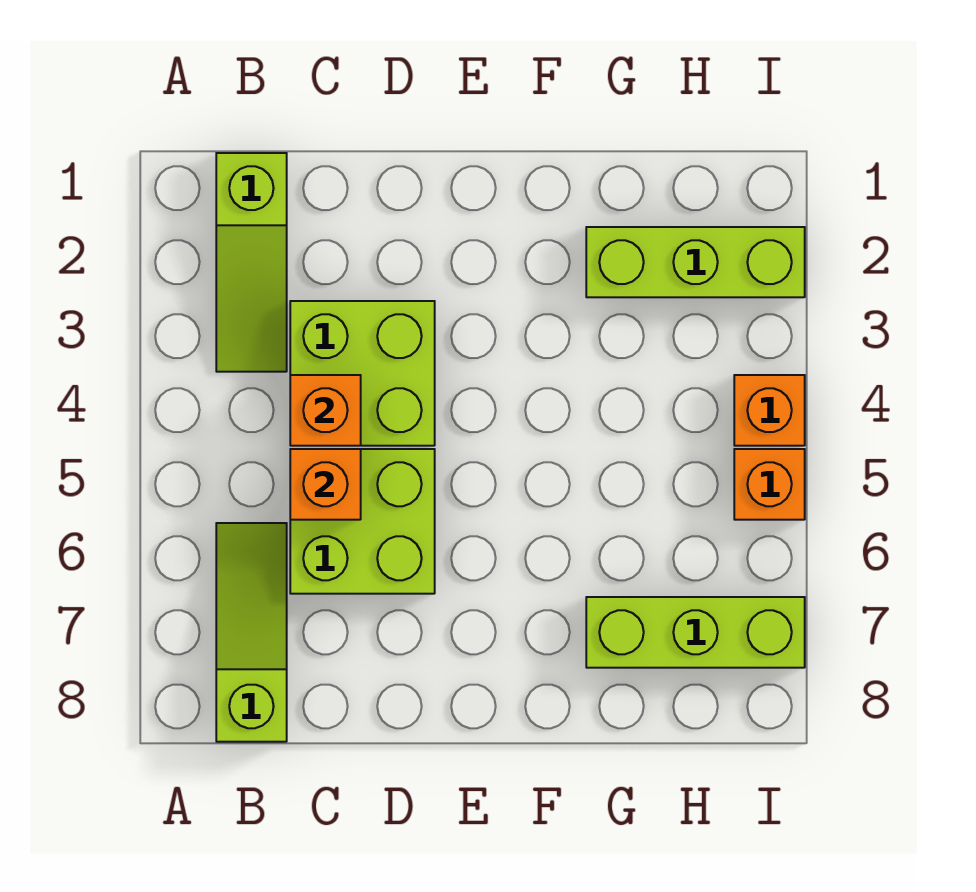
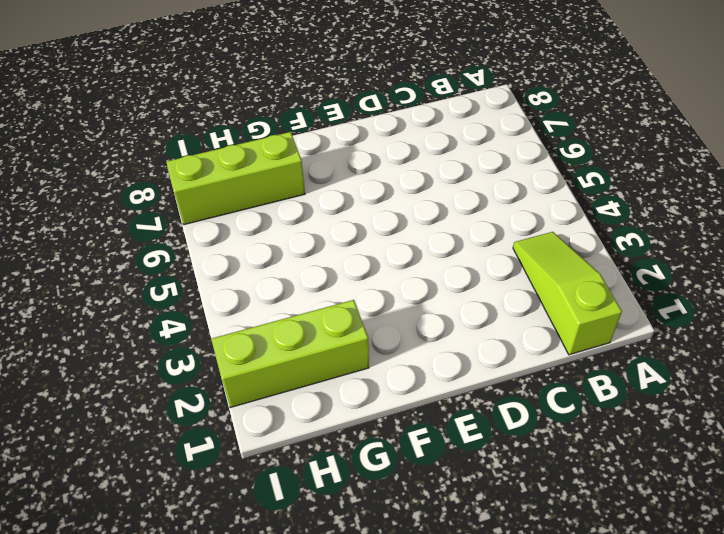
none -> lime 1x3 slope [216,523,287,742]
none -> lime 2x2 brick [290,301,435,446]

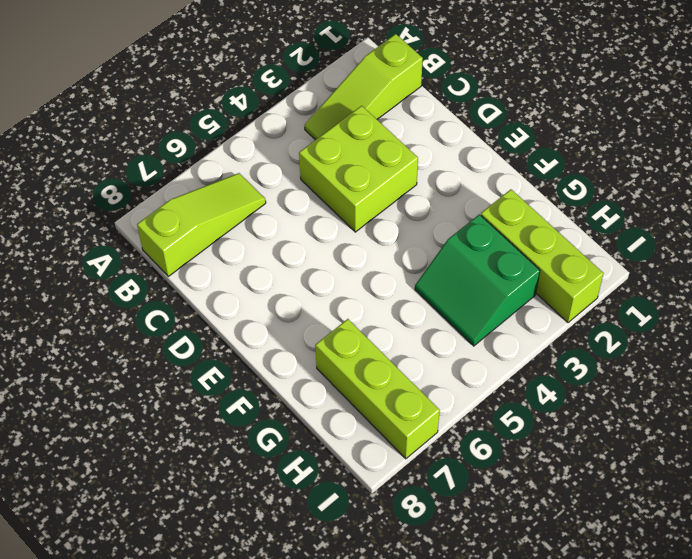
green 2x2 slope [415,214,540,346] -> none
none -> lime 2x2 brick [290,449,435,594]
none -> orange 1x1 brick [734,375,805,446]

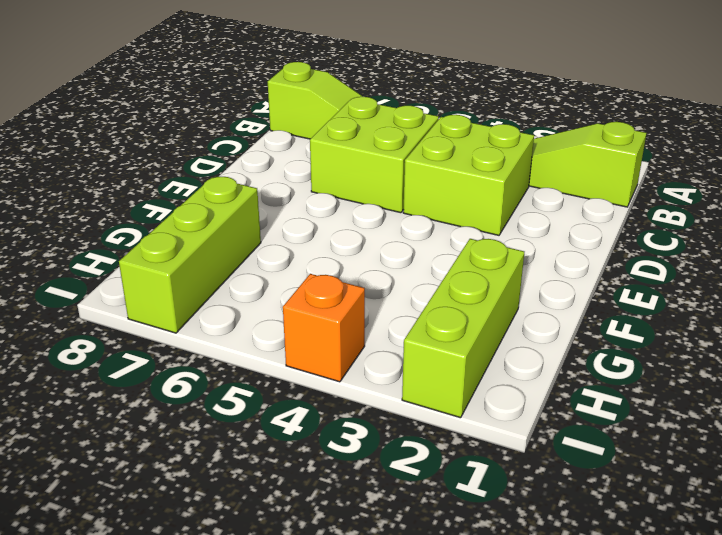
none -> orange 1x1 brick [734,449,805,520]
none -> orange 1x1 brick [290,375,361,446]

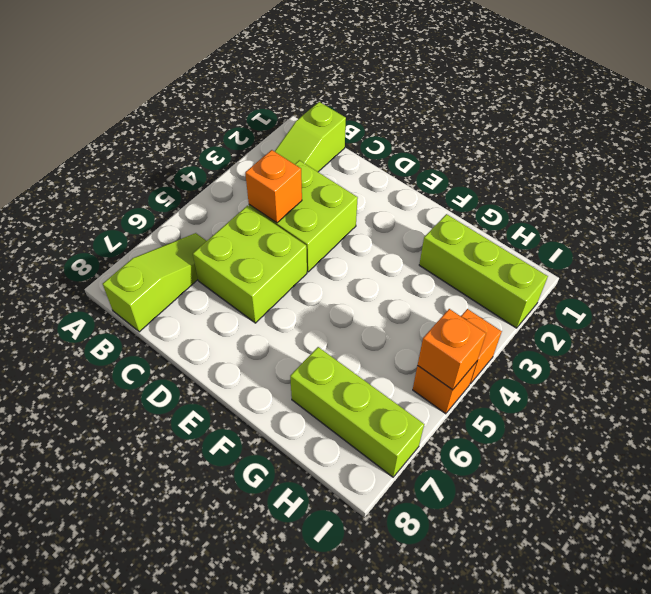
orange 1x1 brick [418,309,486,390] -> orange 1x1 brick moved to [290,449,361,520]

